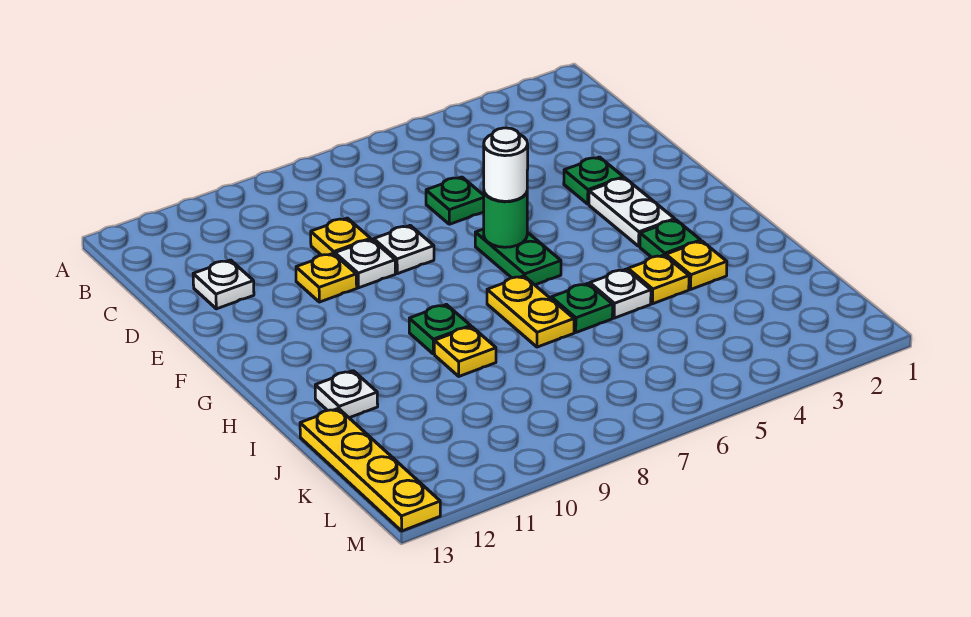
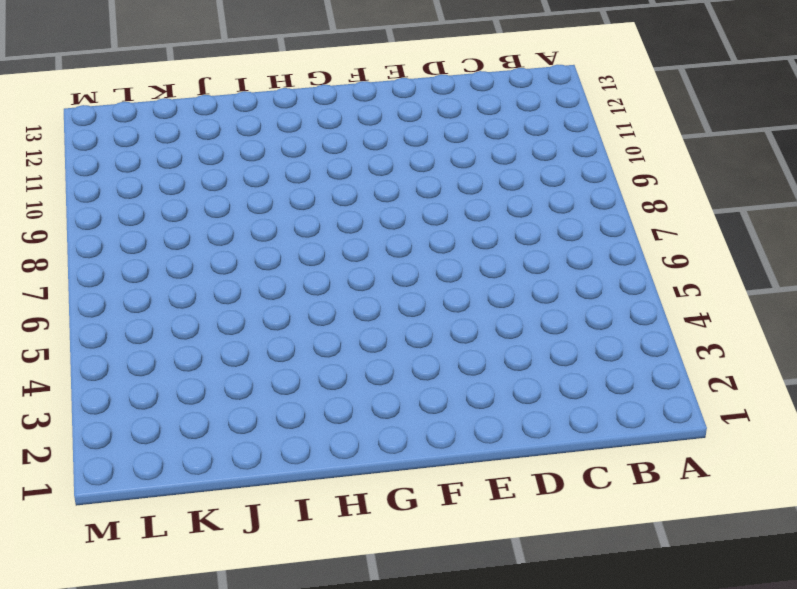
none -> green 1x1 plate [426,177,484,224]
none -> yellow 1x1 plate [311,218,371,255]
none -> white 1x1 plate [193,260,254,309]

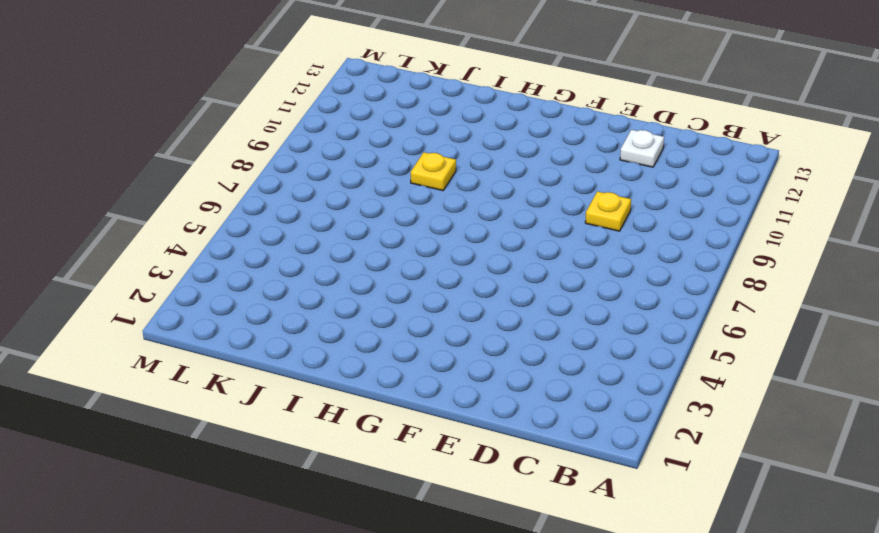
none -> green 1x1 plate [426,177,484,224]
none -> green 1x1 plate [564,157,624,204]
none -> white 1x1 plate [374,226,434,274]

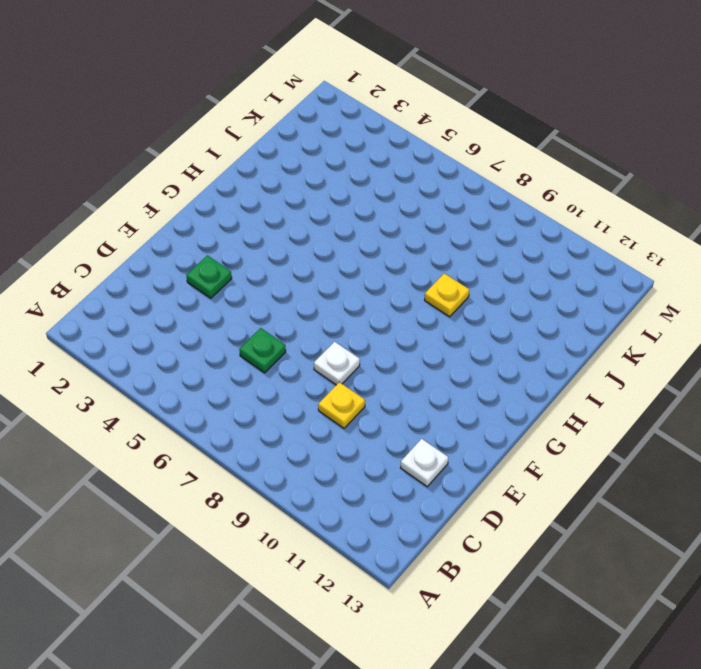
none -> white 1x1 plate [335,239,395,288]
none -> yellow 1x1 plate [296,254,357,302]
none -> white 1x2 plate [589,178,675,246]

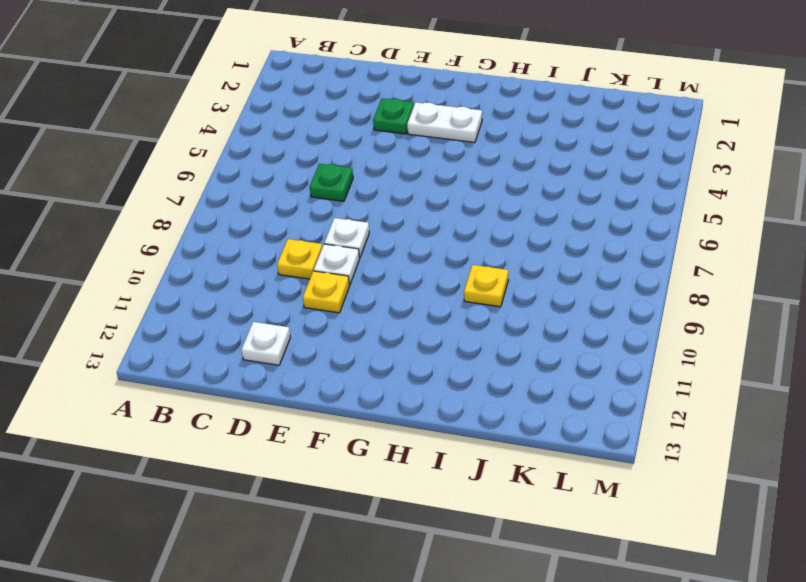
none -> green 1x2 plate [475,229,561,285]
none -> green 1x1 plate [640,220,701,257]
none -> yellow 1x2 plate [487,276,574,347]

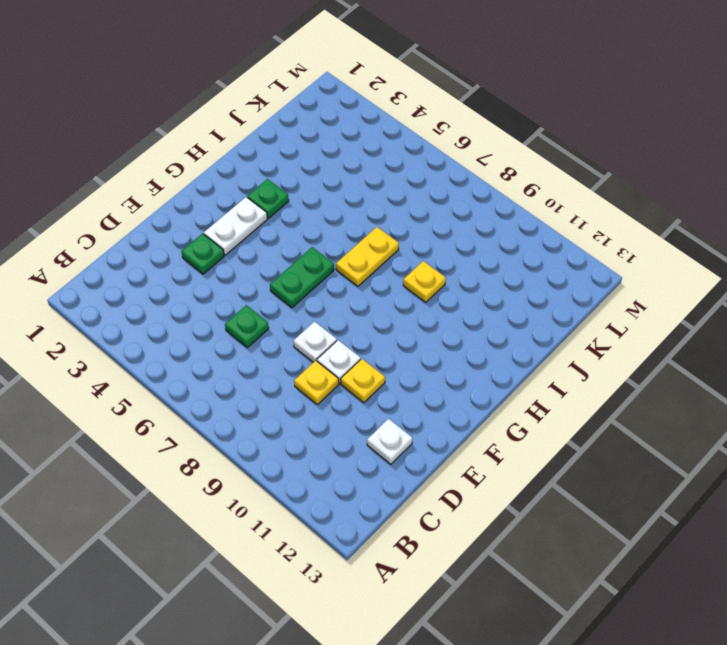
none -> green 1x1 plate [409,304,471,354]
none -> yellow 1x1 plate [666,241,727,289]
none -> yellow 1x1 plate [628,255,689,304]

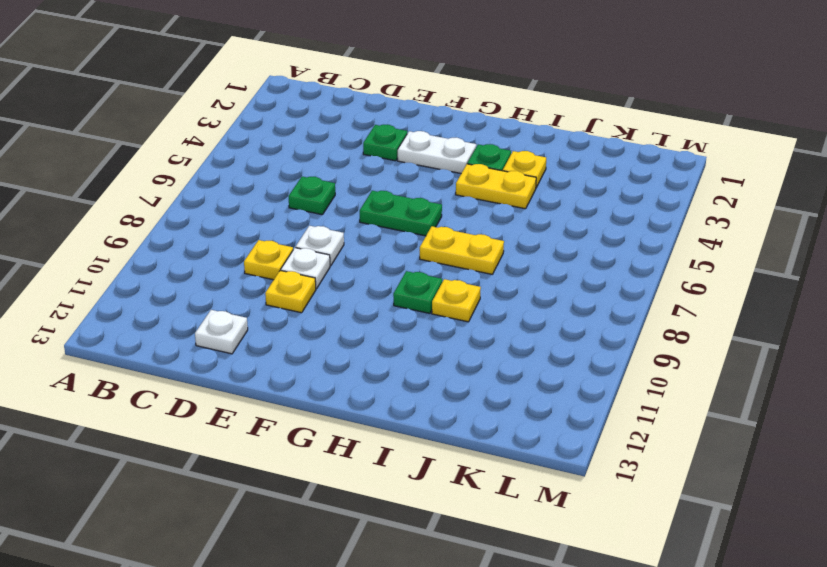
yellow 1x2 plate [456,164,536,209] -> yellow 1x1 plate [628,255,689,304]
none -> white 1x1 plate [590,269,651,318]
none -> green 1x1 plate [551,283,613,332]
none -> white 1x1 plate [315,371,378,418]

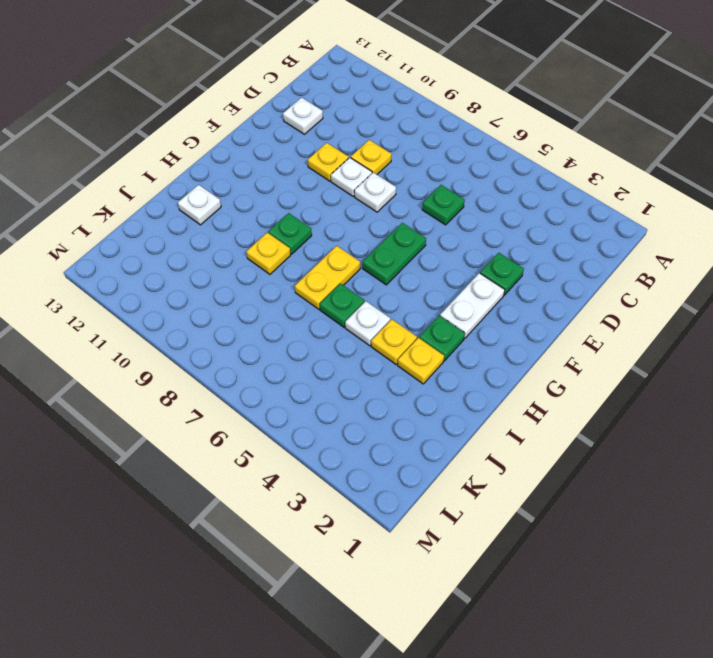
none -> yellow 1x4 plate [300,408,440,531]
none -> green 1x1 round brick [484,193,527,247]
none -> white 1x1 round brick [484,128,528,201]

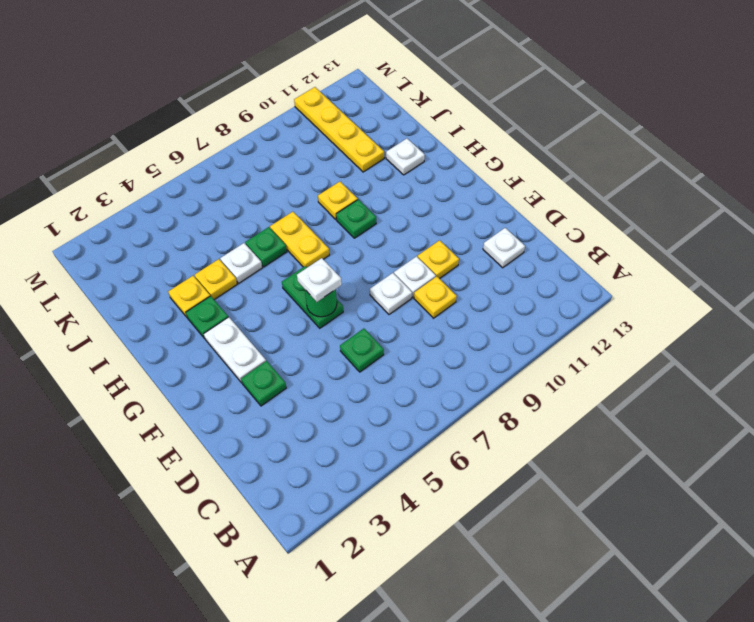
white 1x1 plate [297,258,342,302] -> white 1x1 round brick [484,128,528,201]
yellow 1x4 plate [294,87,384,172] -> yellow 1x4 plate moved to [300,408,440,531]

